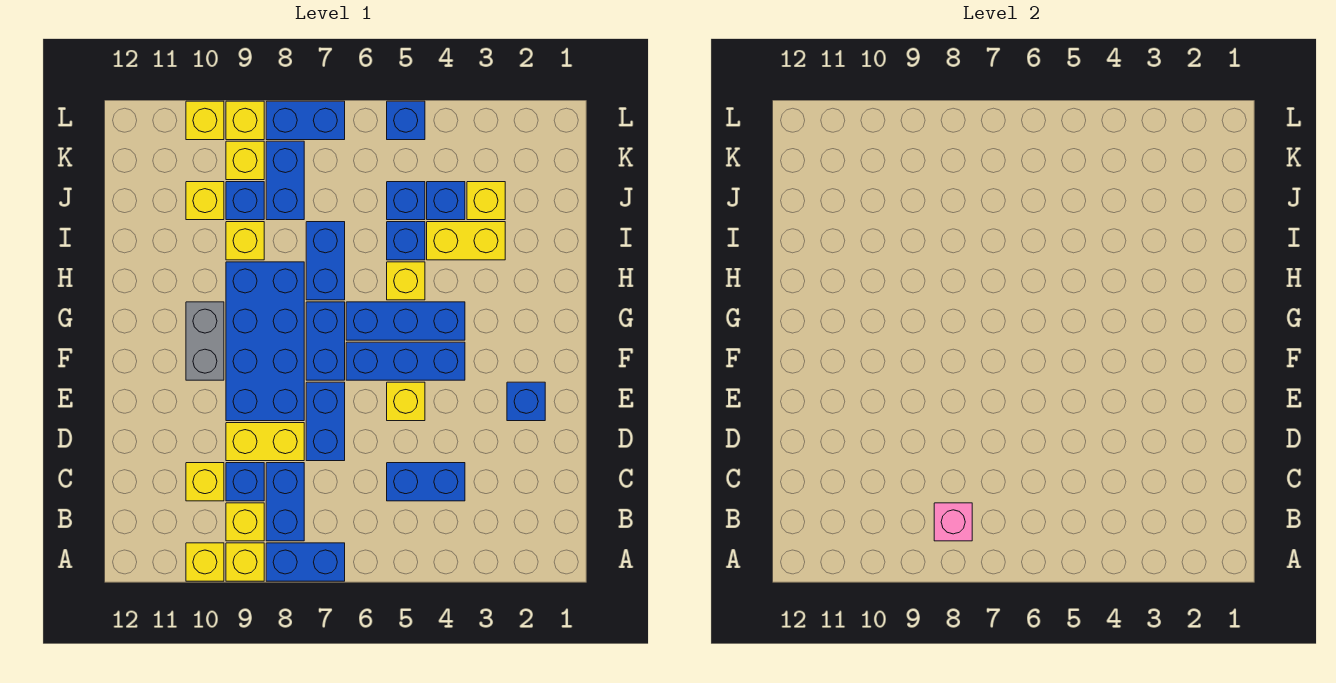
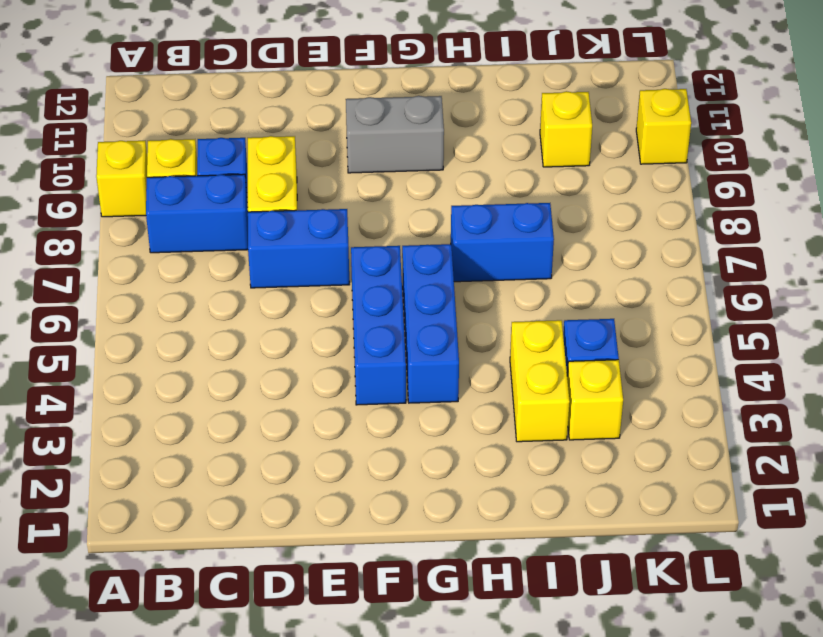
none -> blue 1x2 brick [266,543,345,581]
none -> yellow 1x1 brick [186,543,224,581]
none -> blue 1x2 brick [387,463,465,501]
none -> yellow 1x1 brick [186,463,224,501]

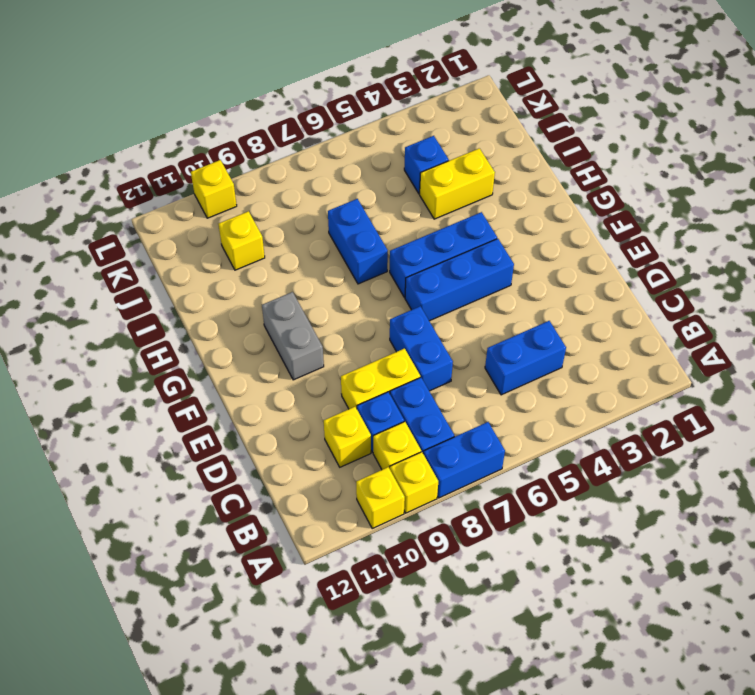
none -> blue 1x1 brick [507,382,545,421]
none -> yellow 1x1 brick [387,382,425,421]
none -> blue 2x4 brick [226,262,304,421]
none -> blue 1x2 brick [306,302,345,380]

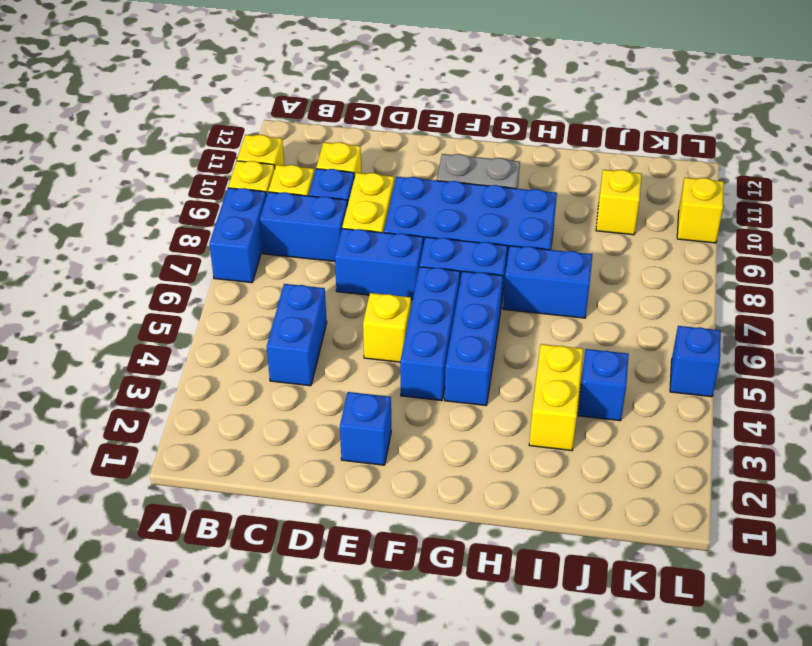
none -> yellow 1x1 brick [387,262,425,300]
none -> blue 1x1 brick [387,222,425,260]
none -> yellow 1x1 brick [226,222,264,260]
none -> yellow 1x1 brick [467,182,505,220]

